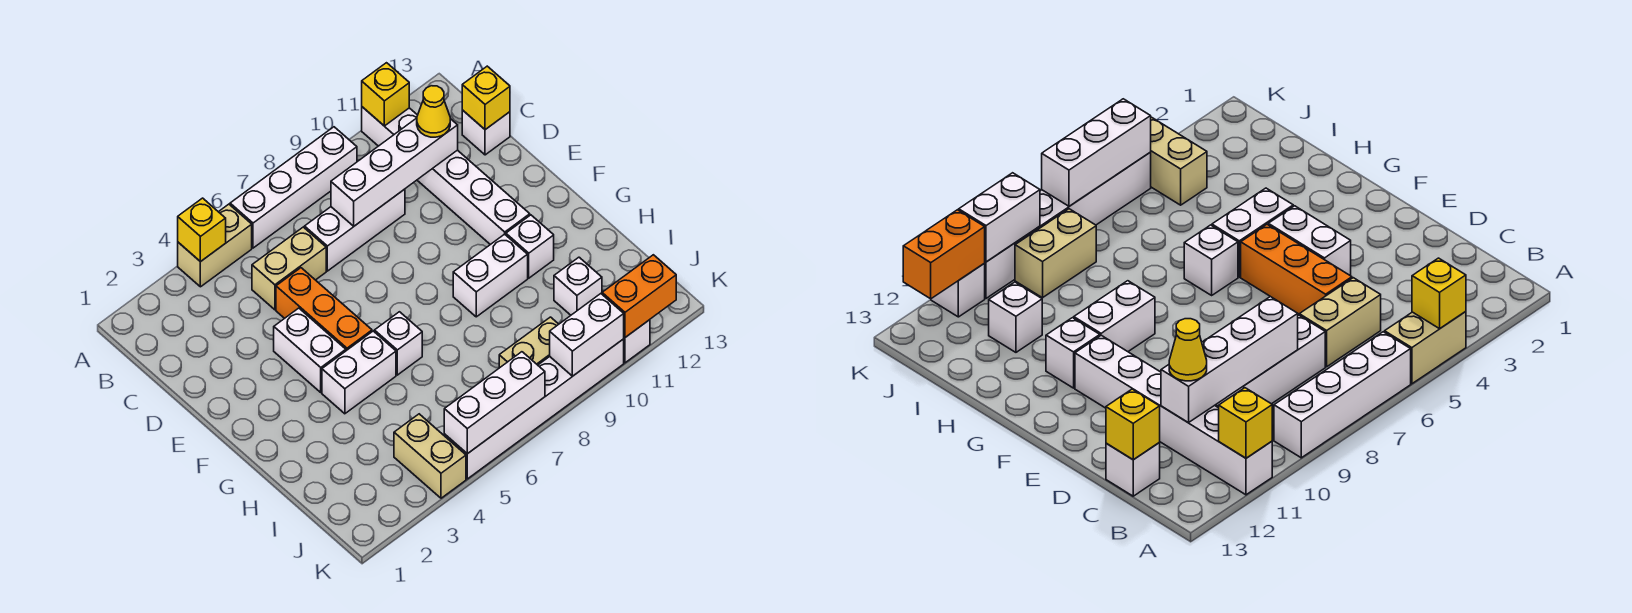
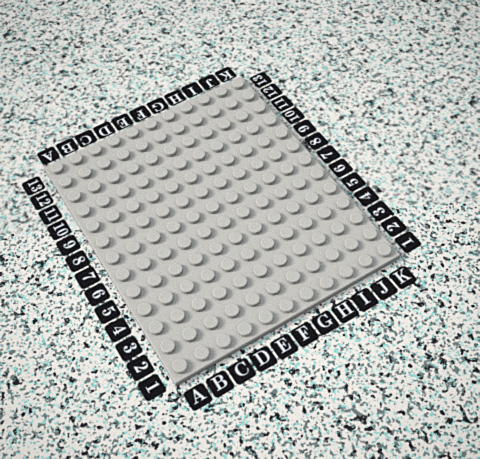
none -> tan 1x2 brick [178,204,252,287]
none -> white 1x4 brick [230,127,357,248]
none -> white 1x6 brick [362,107,530,245]

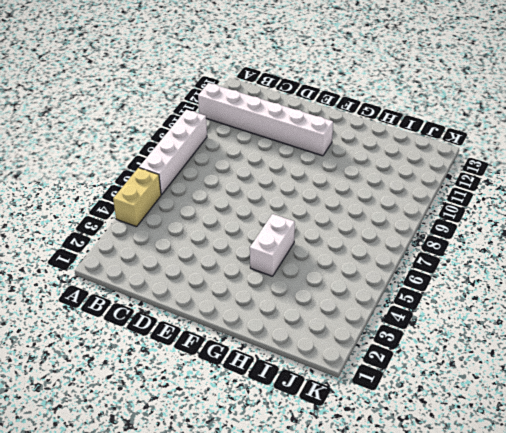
none -> tan 1x2 brick [252,227,326,310]
none -> white 1x3 brick [305,189,405,271]
none -> white 1x1 brick [462,110,510,155]

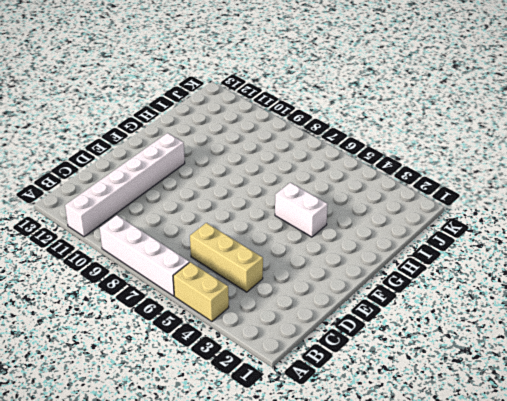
tan 1x3 brick [190,223,263,292] -> tan 1x2 brick [252,227,326,310]
none -> white 1x3 brick [305,189,405,271]
none -> white 1x1 brick [462,110,510,155]
none -> orange 1x3 brick [276,268,372,351]

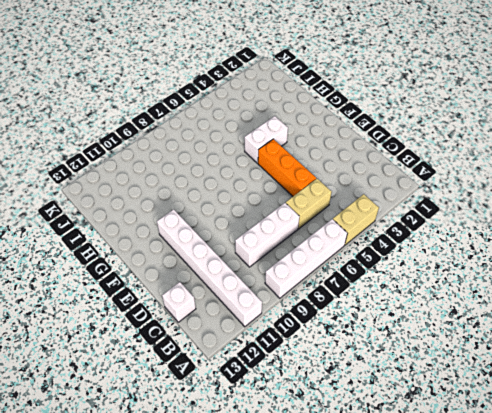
none -> white 1x2 brick [274,308,346,392]
none -> white 1x1 brick [374,312,422,375]
none -> white 1x2 brick [453,234,528,317]

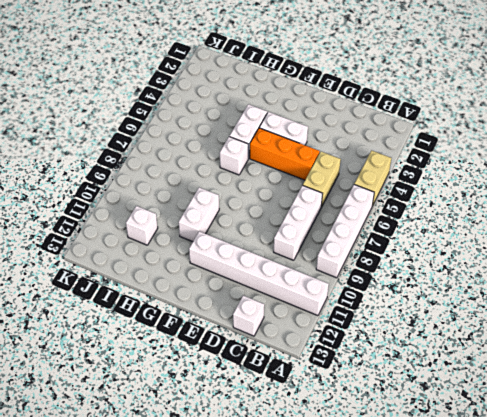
none -> white 1x1 brick [506,215,554,278]
none -> tan 1x2 brick [394,414,466,498]
none -> tan 1x2 brick [499,317,559,368]

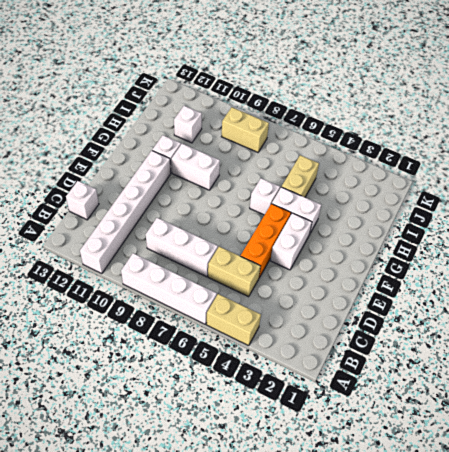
tan 1x2 brick [282,155,319,197] -> tan 1x2 brick moved to [394,414,466,498]
none -> white 1x6 brick [444,339,624,479]
none -> white 1x1 brick [624,320,650,363]
none -> yellow 1x1 brick [178,198,226,262]

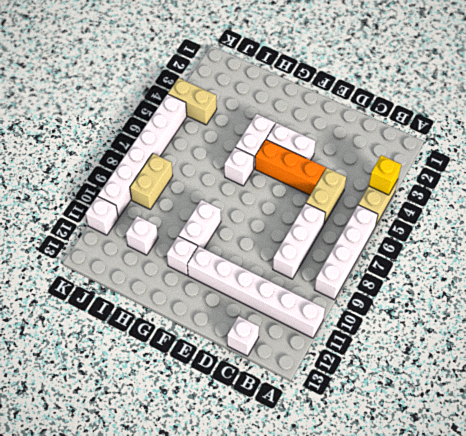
none -> yellow 1x1 brick [362,63,409,126]
none -> white 1x4 brick [331,118,458,226]
none -> yellow 1x1 brick [462,66,510,130]

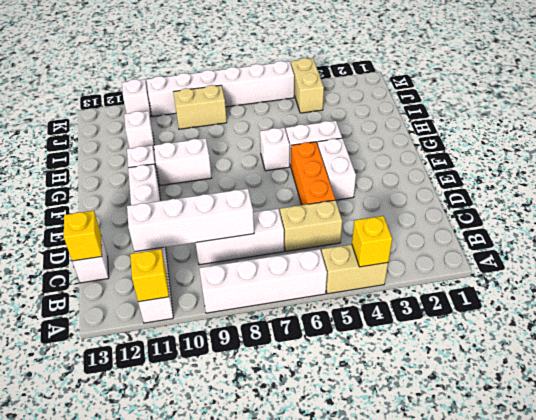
none -> white 1x3 brick [444,352,545,454]
none -> white 1x2 brick [550,294,624,376]
none -> orange 1x2 brick [602,255,676,337]

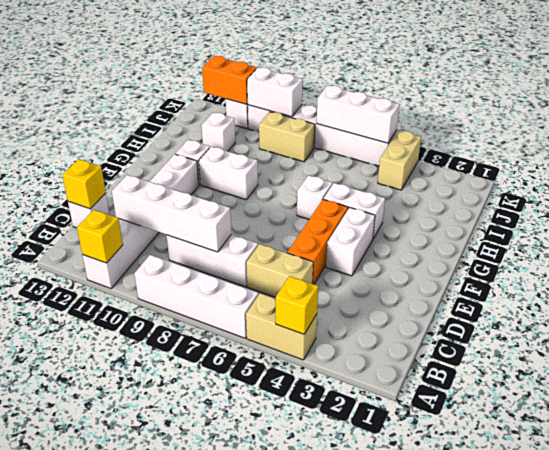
none -> yellow 1x1 cone [417,86,450,137]

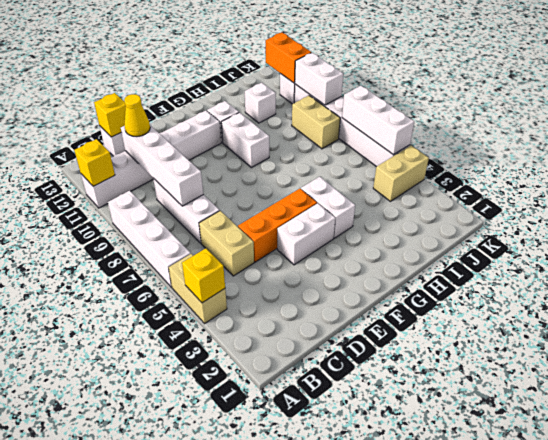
none -> white 1x1 brick [374,312,422,375]

